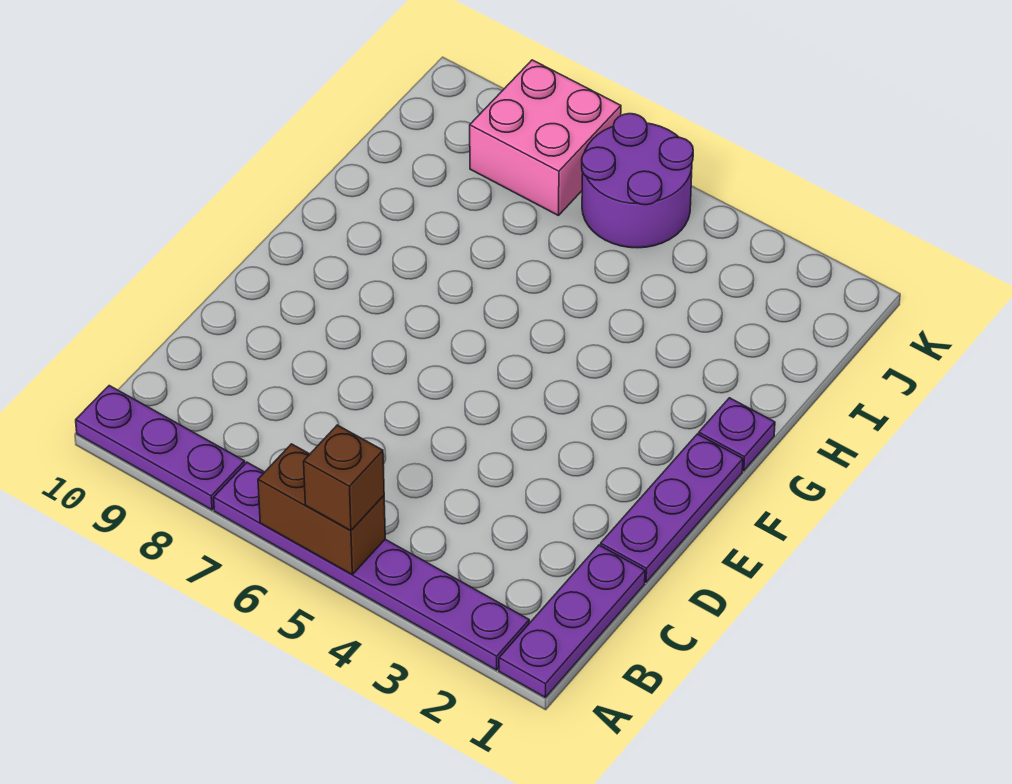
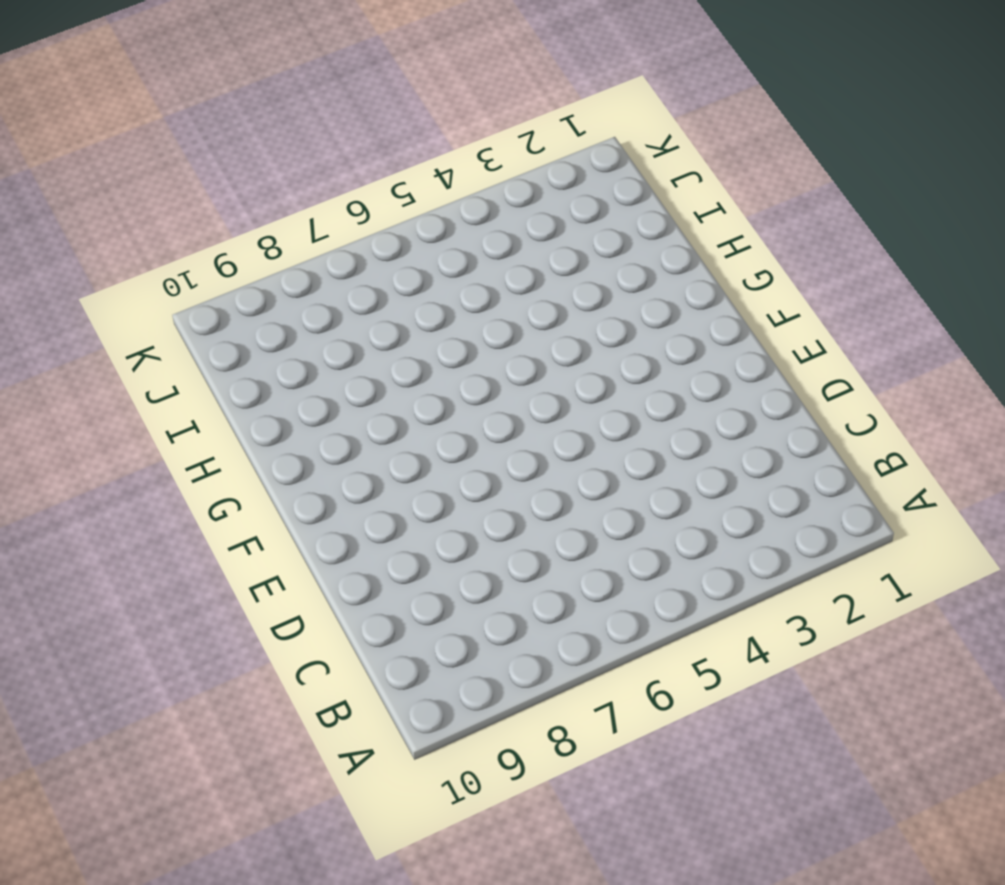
none -> purple 1x3 plate [499,545,645,697]
none -> purple 1x6 plate [214,462,529,670]

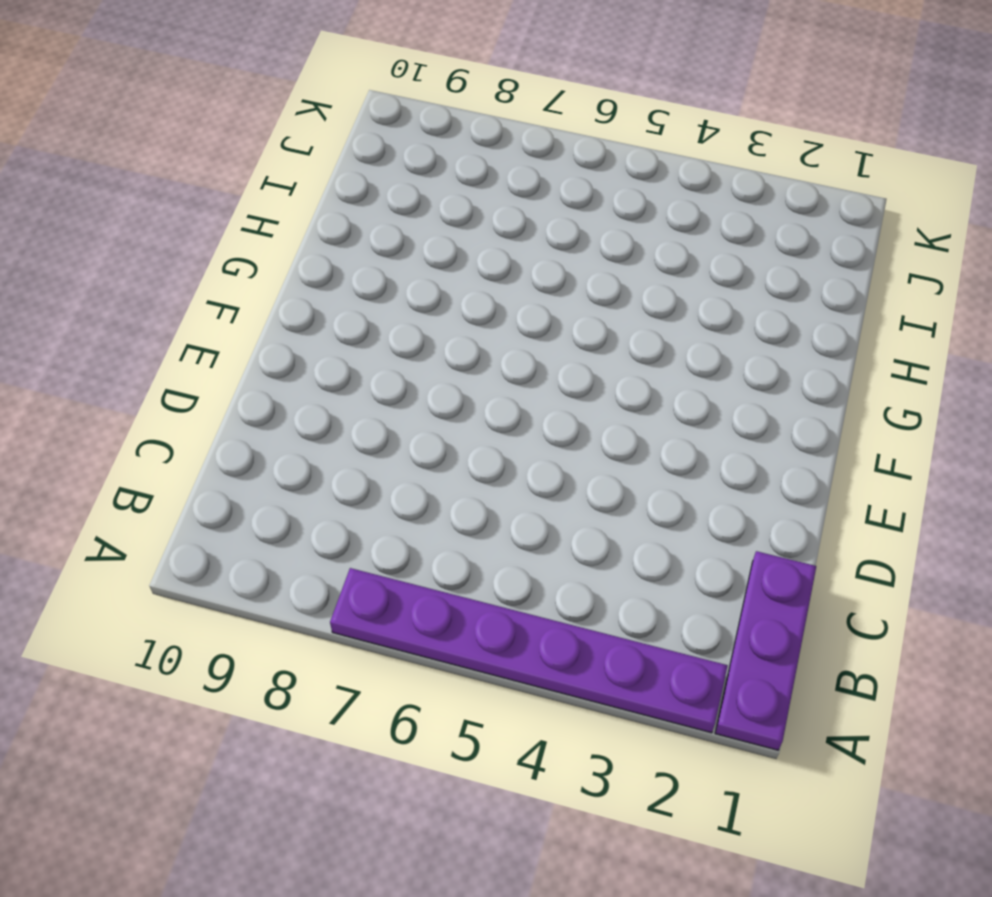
none -> purple 1x3 plate [76,386,245,510]
none -> purple 1x3 plate [601,434,743,582]

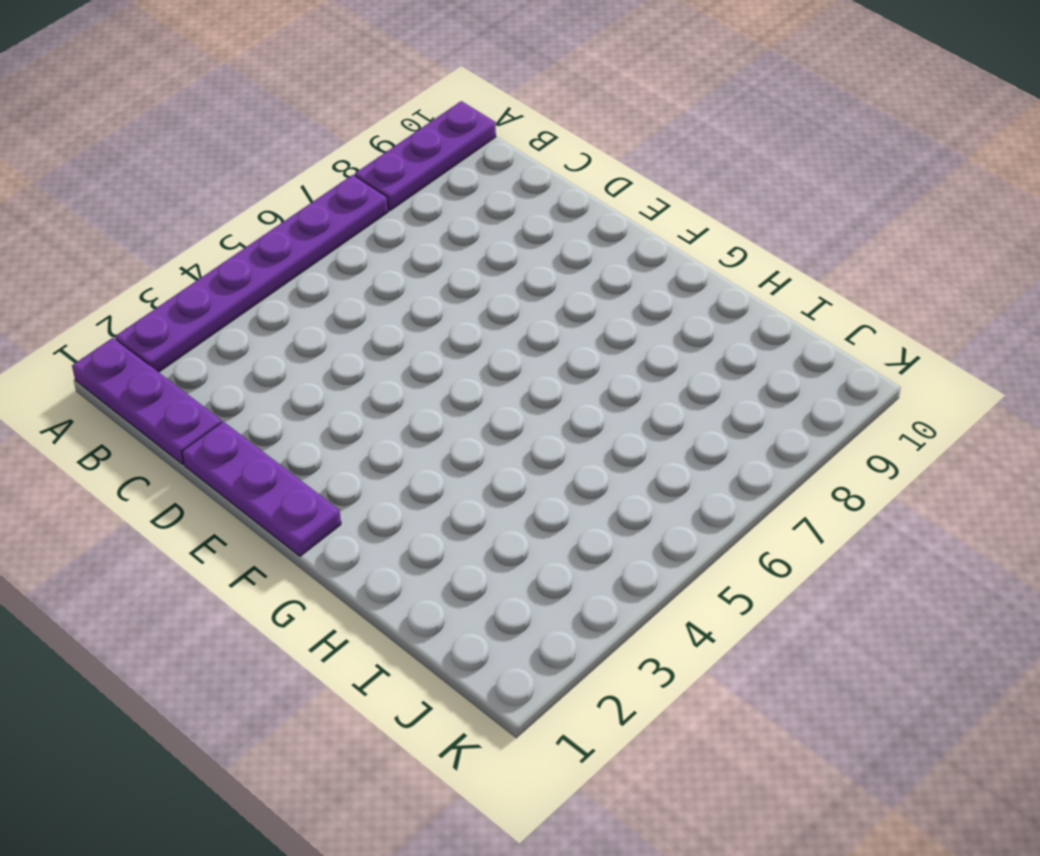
none -> purple 1x1 plate [699,398,775,471]
none -> purple 2x2 round brick [582,114,693,248]

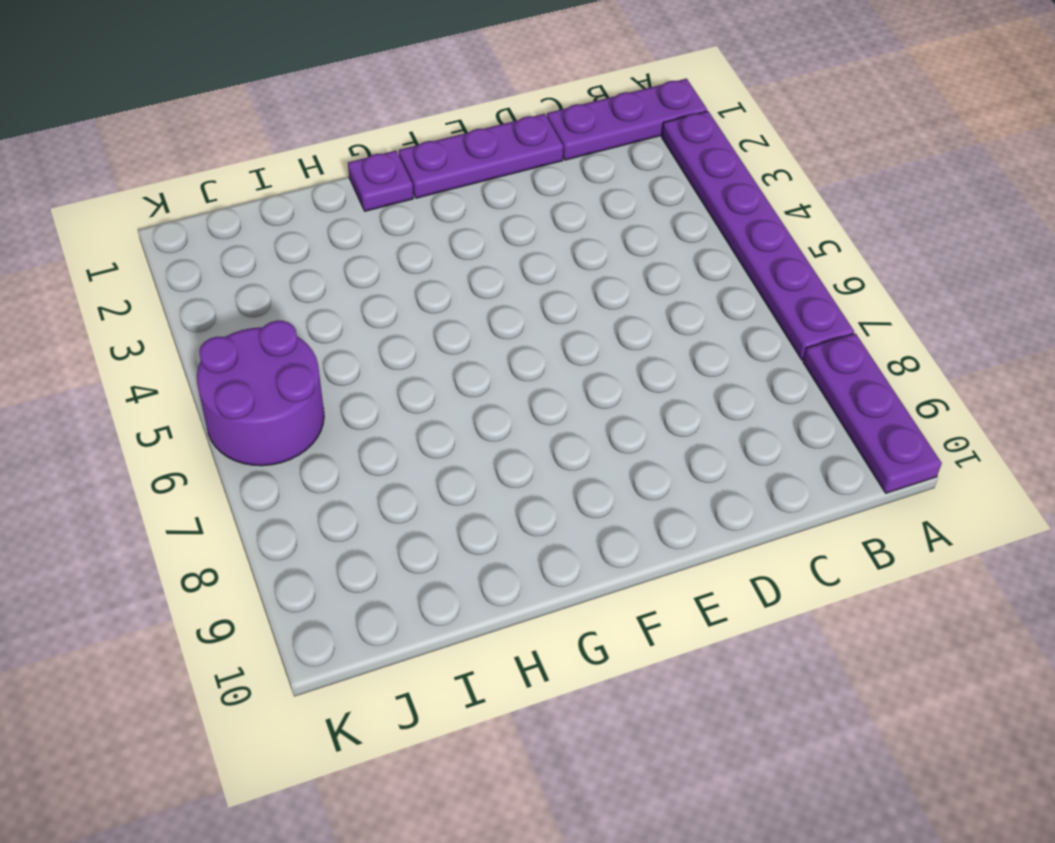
none -> pink 2x2 brick [470,60,621,216]
none -> brown 1x2 brick [258,444,385,574]

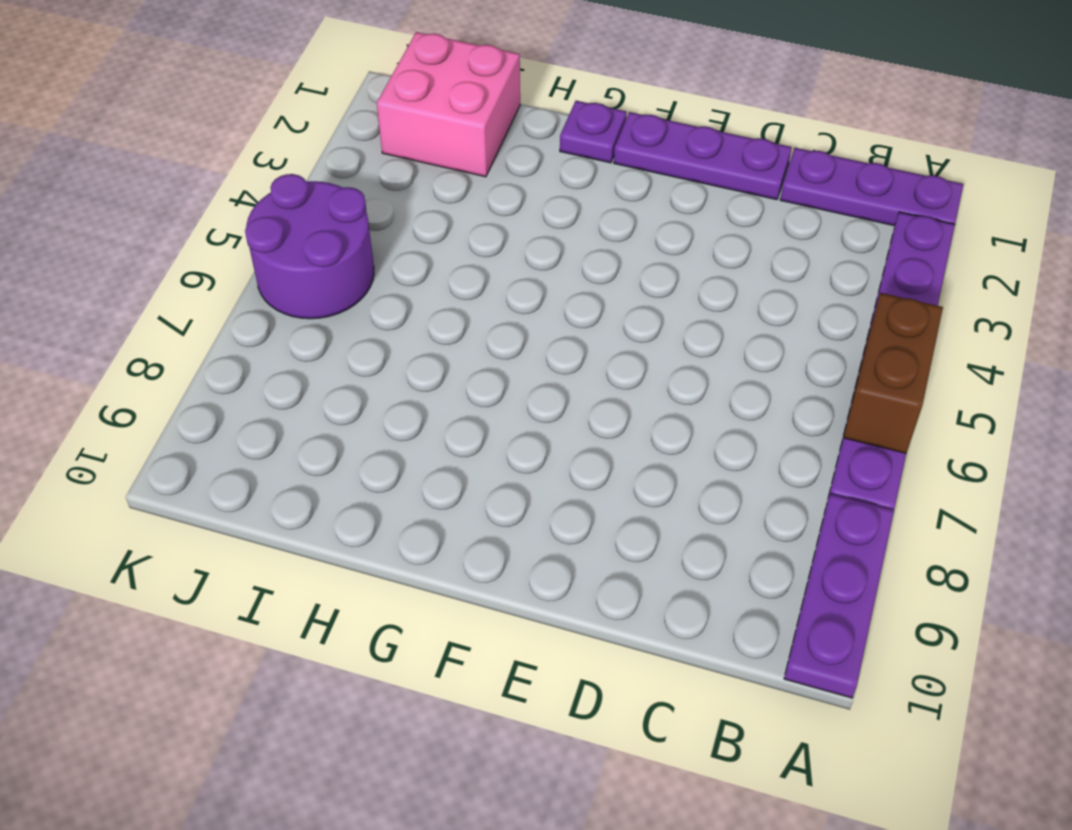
pink 2x2 brick [377,32,520,177] -> pink 2x2 brick moved to [470,60,621,216]
none -> brown 1x1 brick [304,425,384,531]

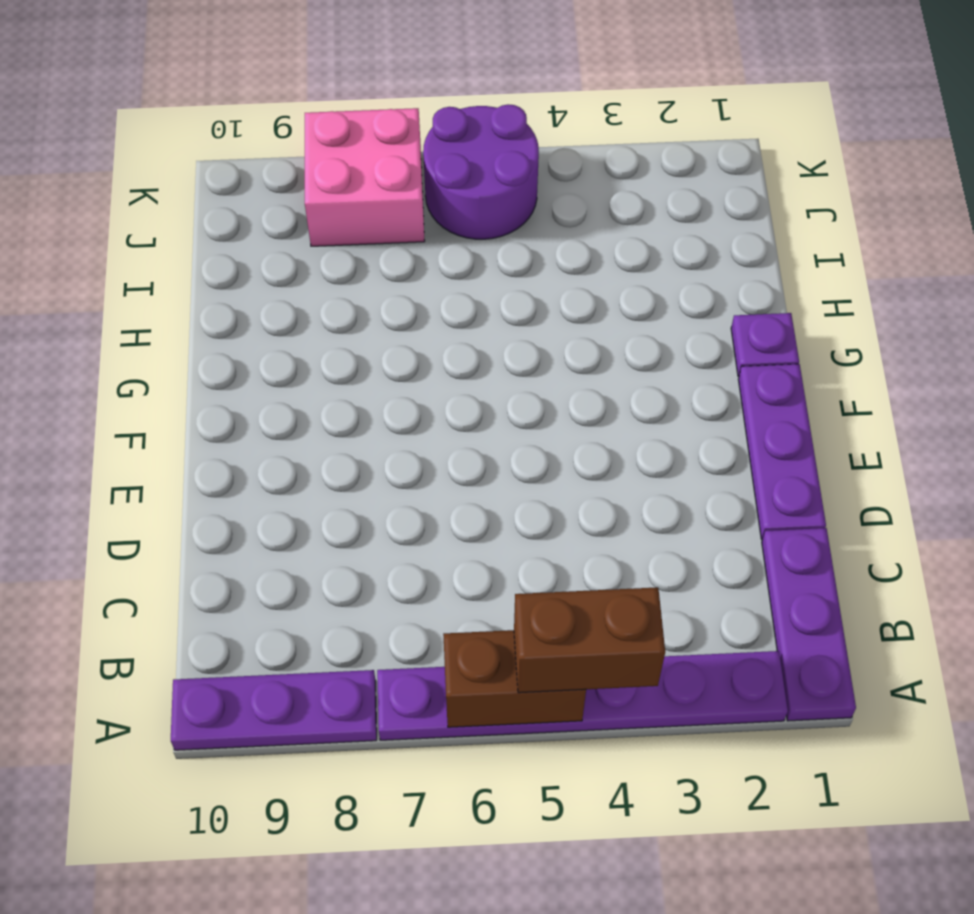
brown 1x2 brick [514,587,665,693] -> brown 1x1 brick [304,425,384,531]

